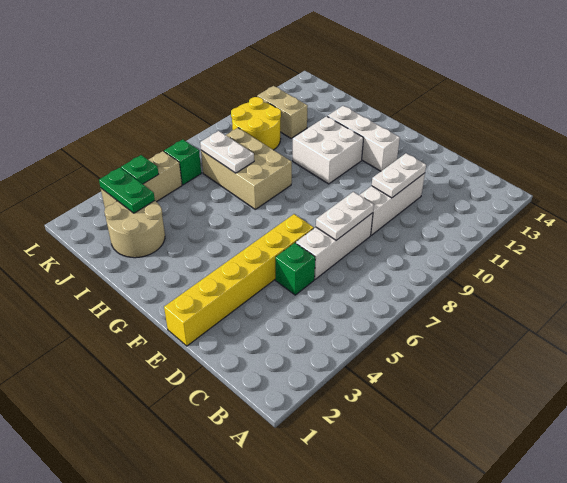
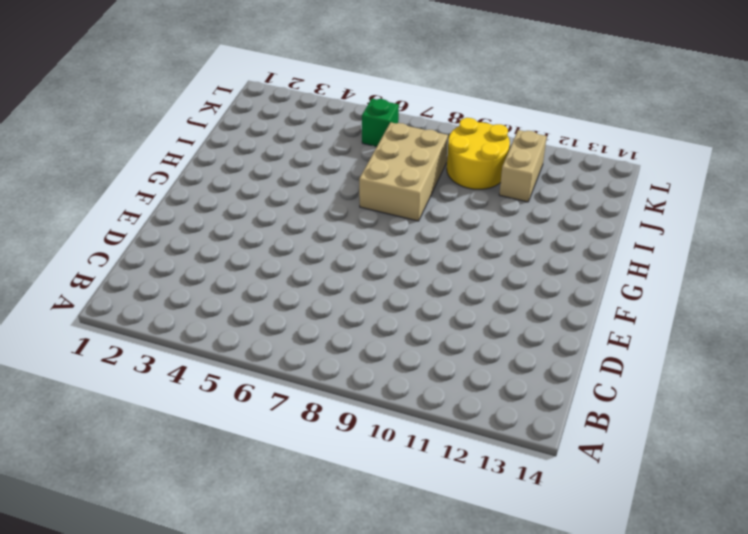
none -> green 1x1 brick [275,243,315,295]
none -> white 1x3 brick [296,213,373,279]
none -> white 1x3 brick [359,173,425,235]

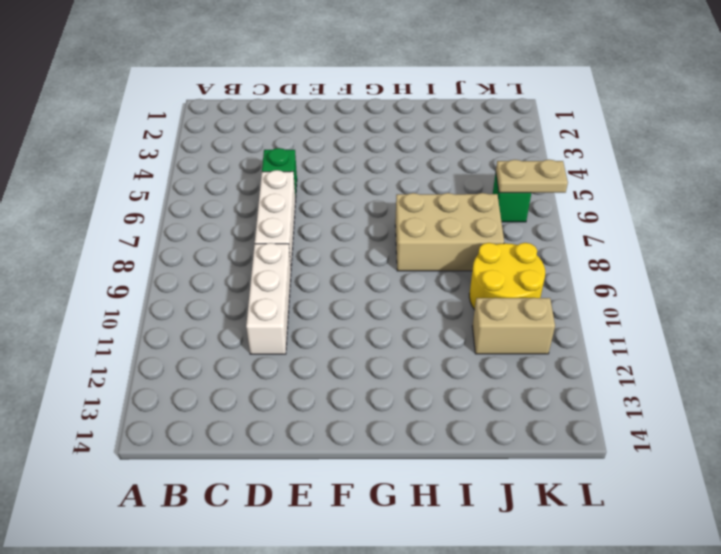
tan 1x2 plate [496,160,568,193] -> none
none -> yellow 1x6 brick [164,214,314,346]
none -> white 1x3 brick [327,106,400,171]
none -> white 2x2 brick [293,116,364,184]

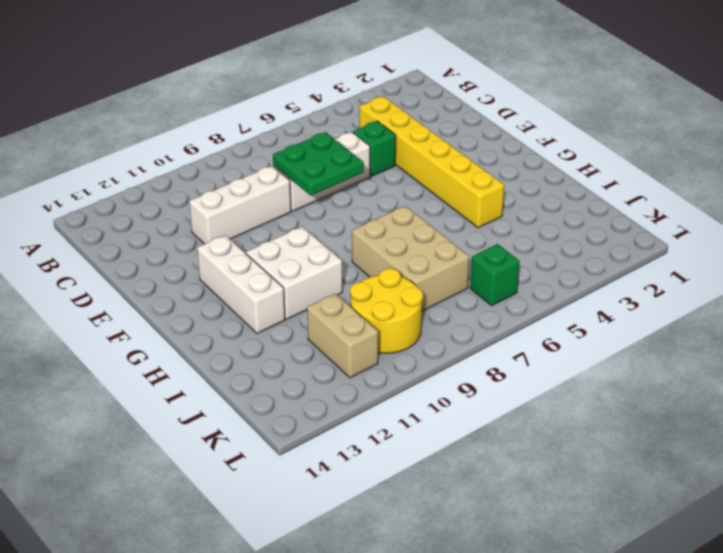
yellow 1x6 brick [359,96,504,228] -> yellow 1x6 brick turned to [164,214,314,346]
green 2x2 plate [273,132,364,195] -> white 1x2 plate [316,192,374,240]
none -> tan 2x2 round brick [104,201,165,258]
none -> tan 1x3 brick [101,151,182,208]
none -> white 1x2 plate [372,153,426,198]

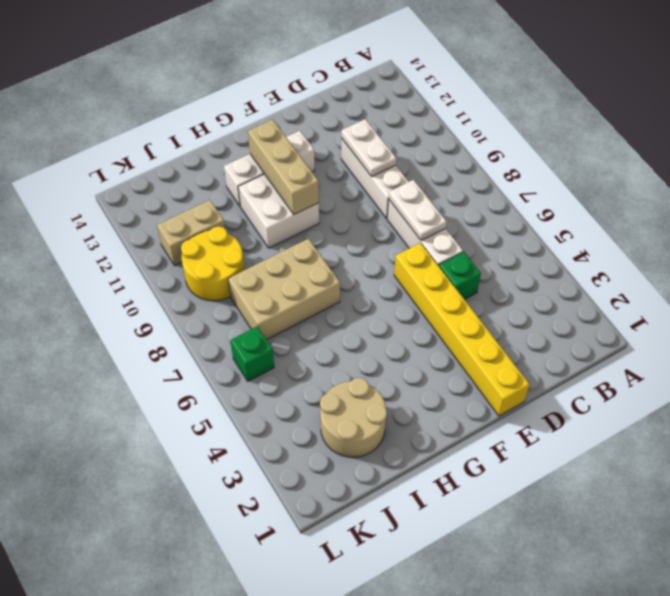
tan 1x3 brick [248,120,319,215] -> tan 1x3 brick moved to [101,151,182,208]
none -> white 1x2 plate [200,131,254,173]
none -> green 1x2 plate [99,168,155,213]
none -> green 1x1 plate [121,155,159,184]

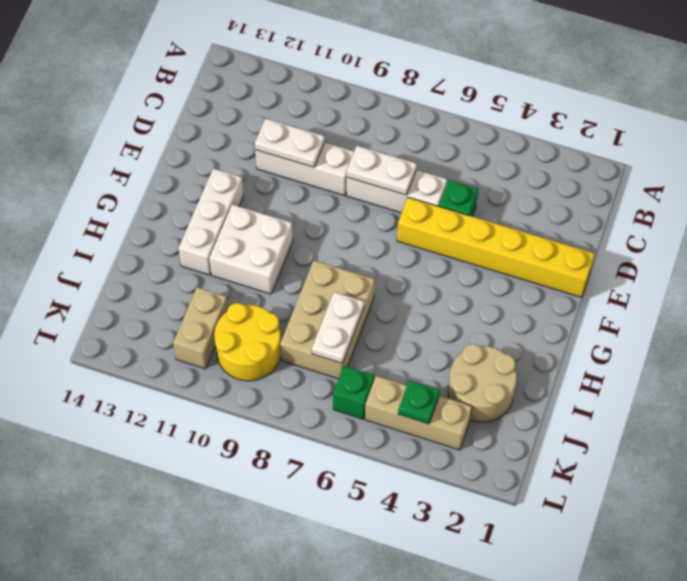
none -> green 1x2 plate [99,168,155,213]

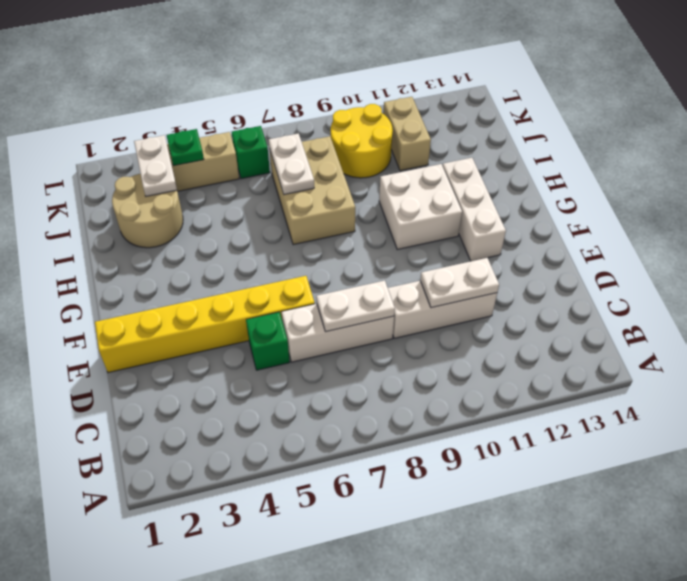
white 1x2 plate [134,135,177,196] -> green 1x2 plate [99,168,155,213]

